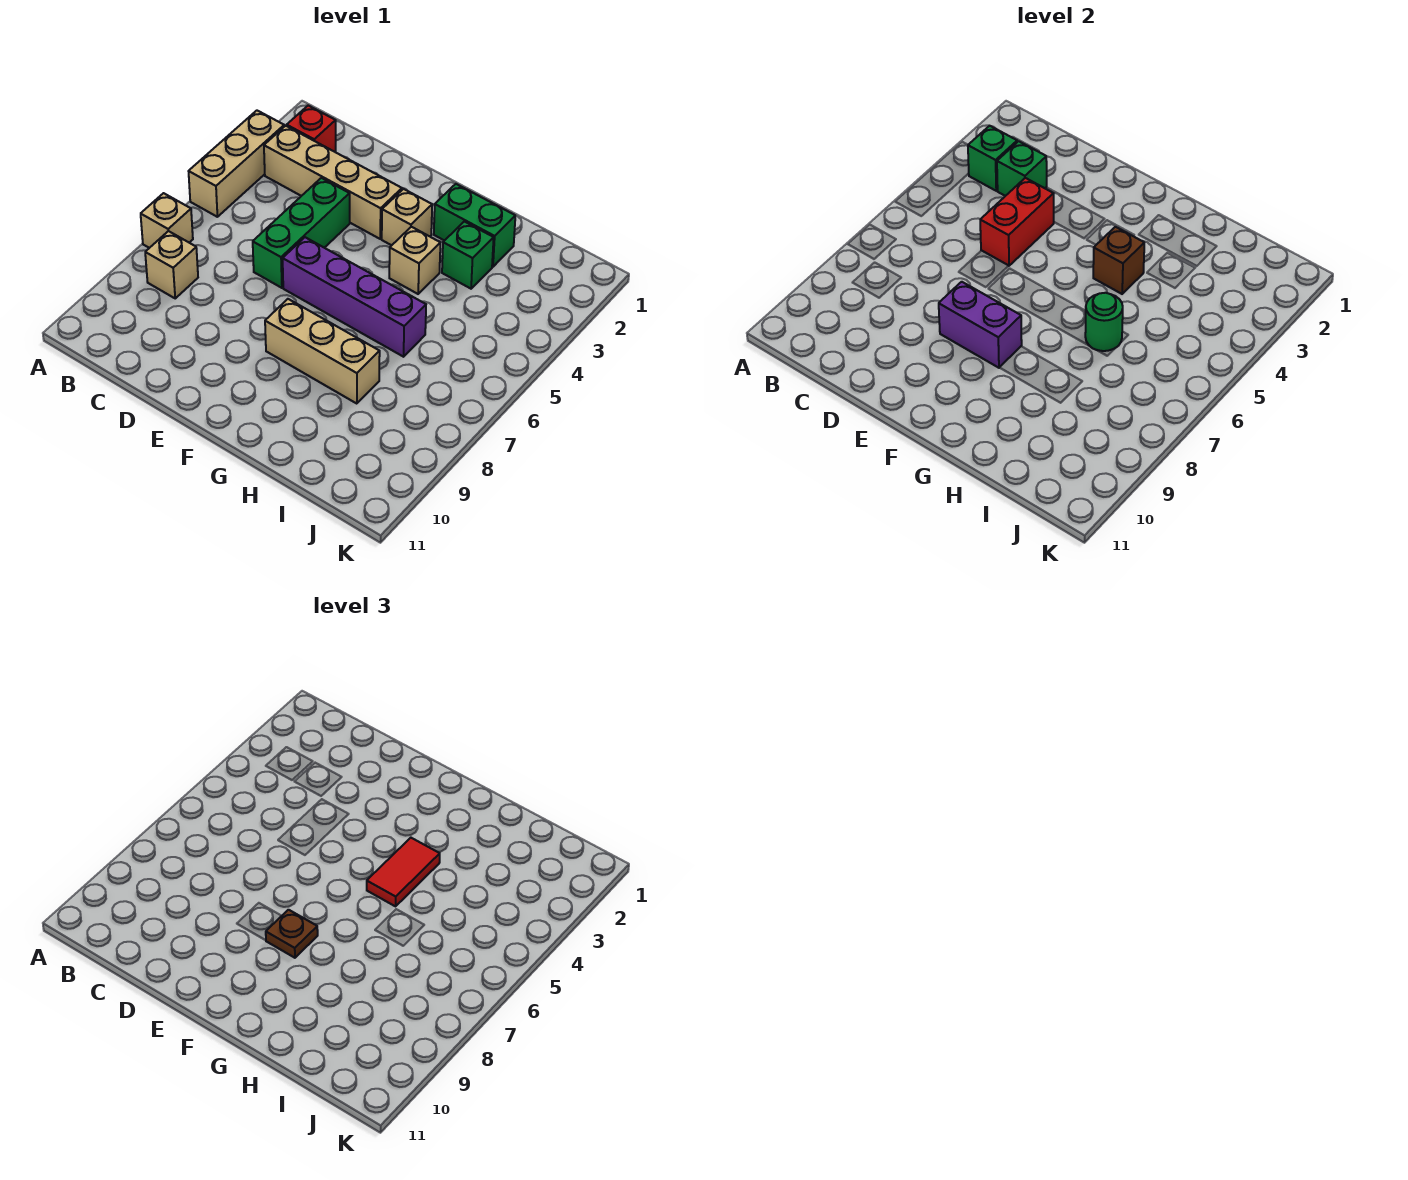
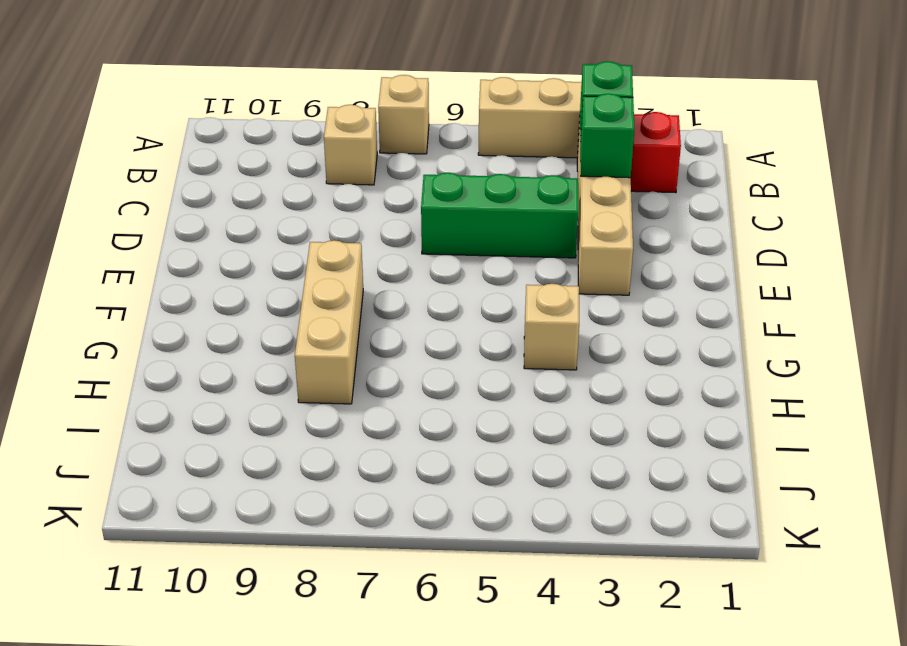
none -> purple 1x4 brick [283,237,426,357]
none -> tan 1x1 brick [382,189,432,245]
none -> green 1x2 brick [434,184,515,267]

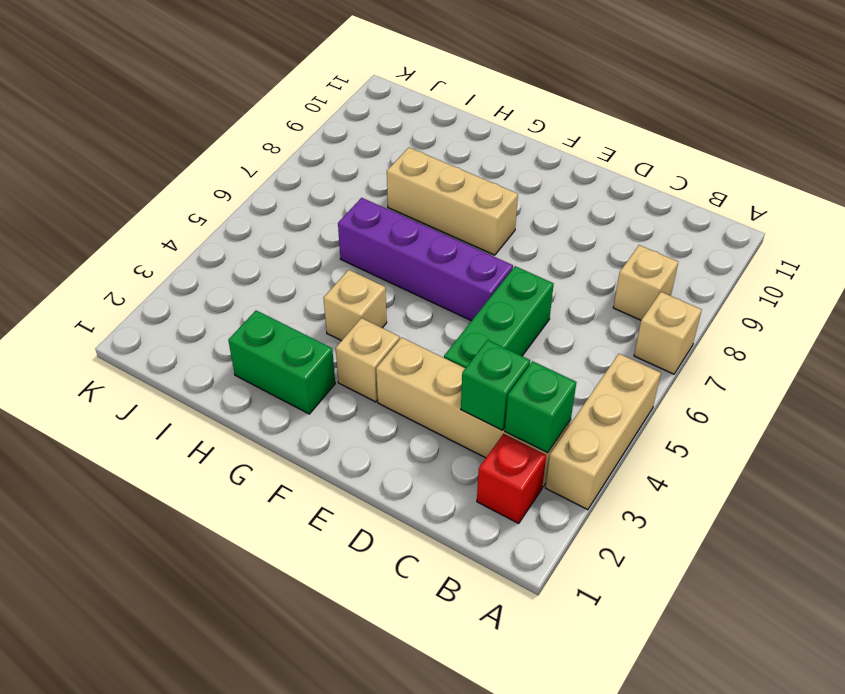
none -> green 1x1 brick [442,222,494,289]
none -> red 1x2 brick [980,178,1054,266]
none -> purple 1x2 brick [939,282,1022,368]

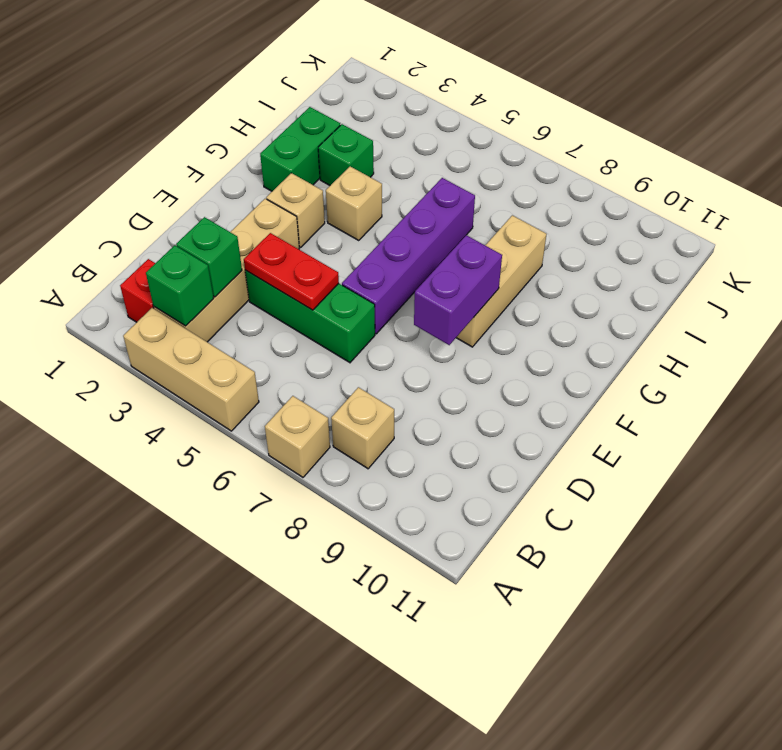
red 1x2 plate [244,233,339,310] -> red 1x2 brick [980,178,1054,266]
none -> brown 1x1 brick [1093,227,1144,294]
none -> green 1x1 round brick [1085,293,1123,351]
none -> brown 1x1 plate [266,910,318,958]

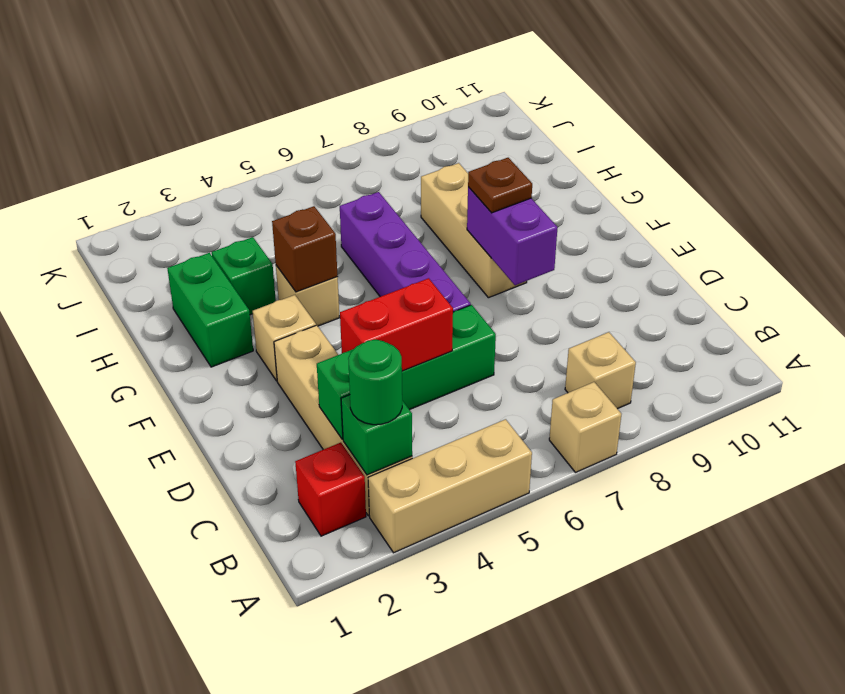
green 1x1 round brick [348,340,402,425] -> green 1x1 round brick moved to [1085,293,1123,351]
none -> red 1x2 tile [367,838,440,906]

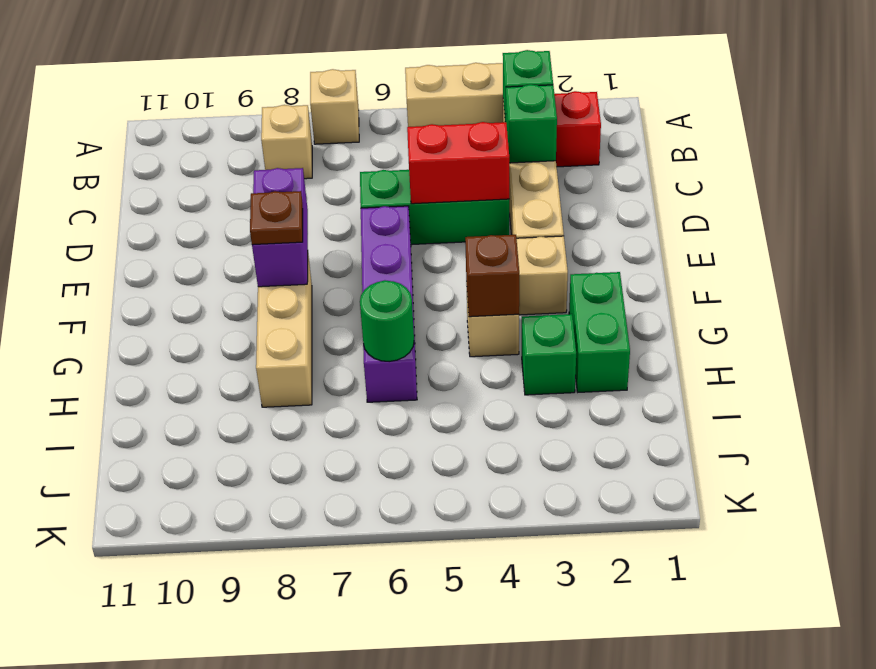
none -> red 1x2 tile [367,838,440,906]

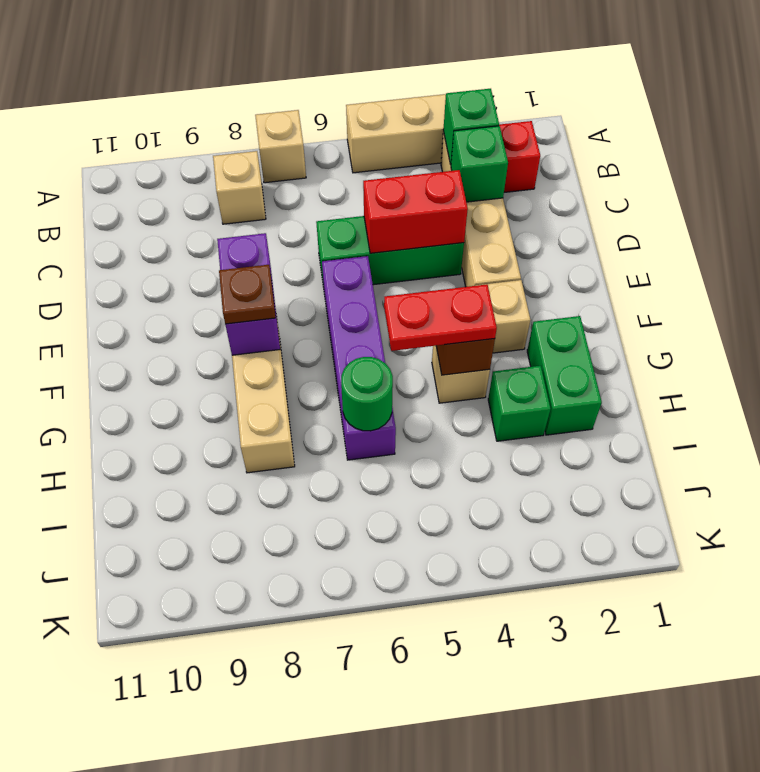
red 1x2 plate [384,284,497,351] -> red 1x2 tile [367,838,440,906]

